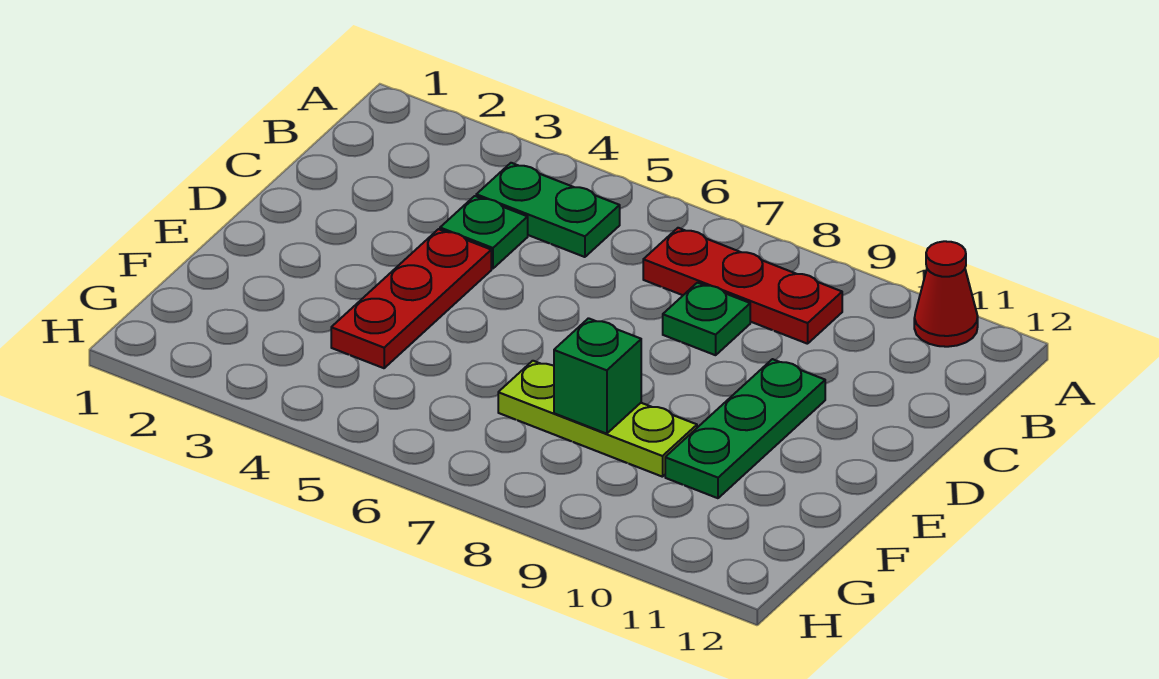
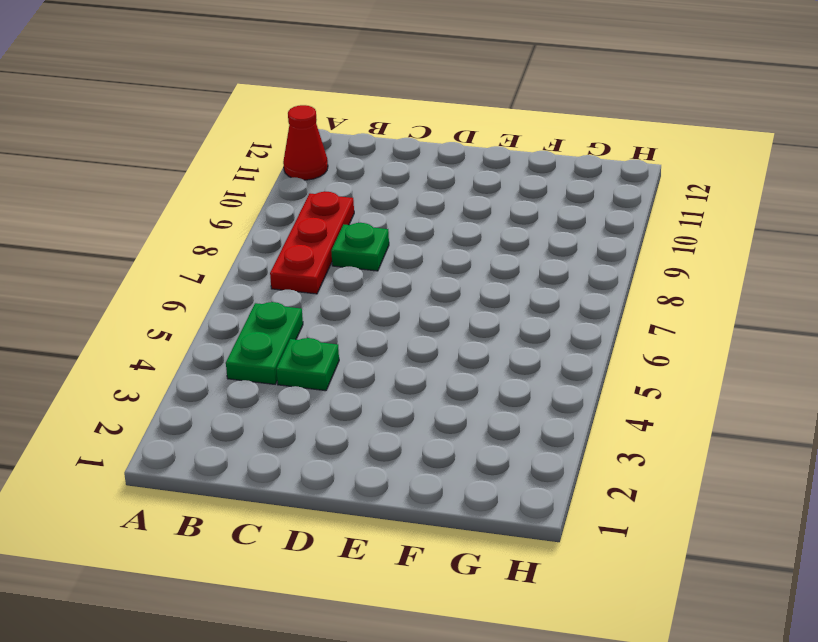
none -> red 1x3 plate [331,229,491,368]
none -> green 1x3 plate [665,359,825,498]

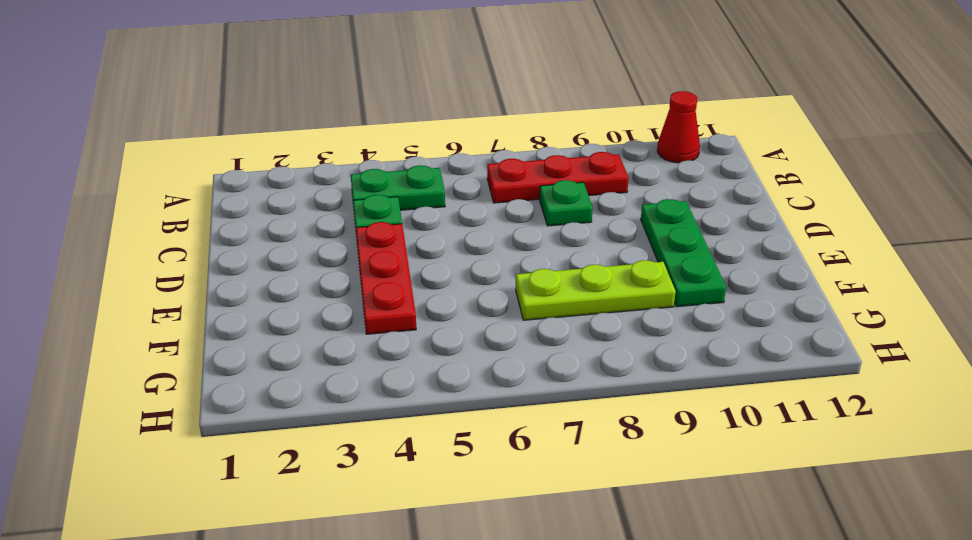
none -> green 1x1 brick [554,318,641,434]

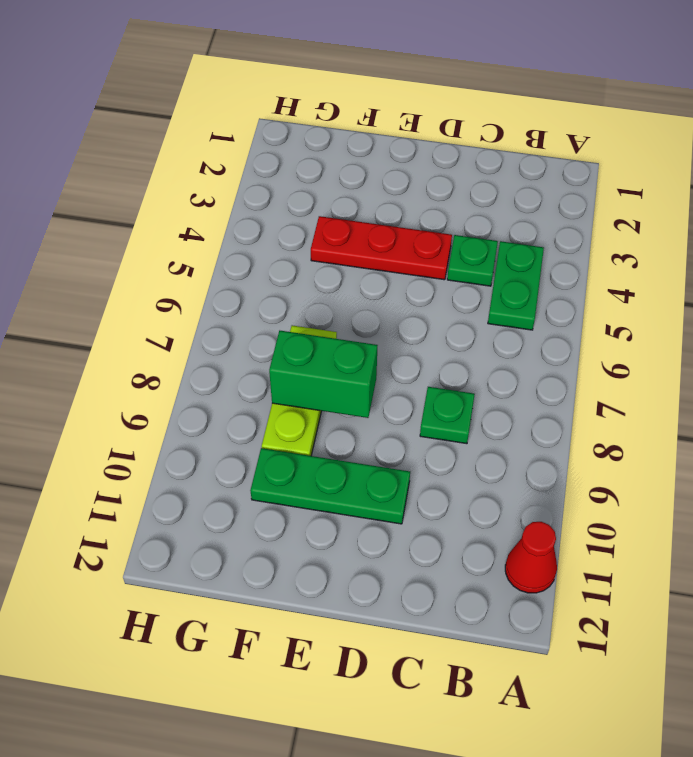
green 1x2 brick [269,331,378,418] -> green 1x1 brick [554,318,641,434]
none -> red 1x3 plate [643,228,842,344]

